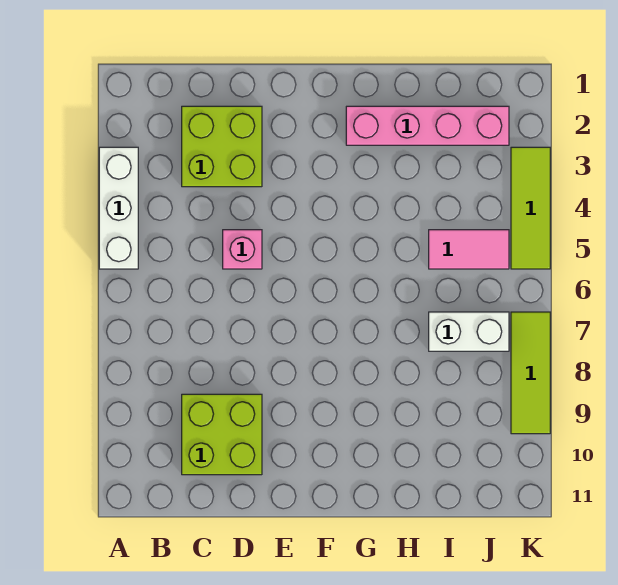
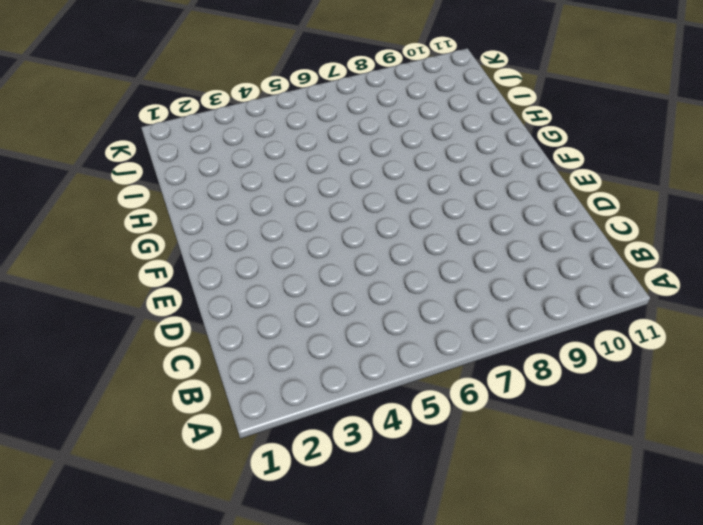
none -> white 1x3 brick [99,147,138,269]
none -> lime 2x2 brick [182,106,262,187]

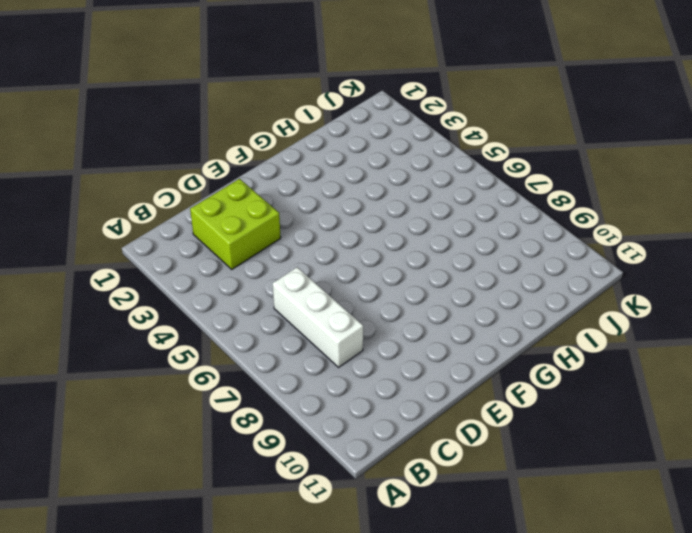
white 1x3 brick [273,267,363,367] -> white 1x3 brick moved to [99,147,138,269]
none -> lime 2x2 brick [182,394,262,475]
none -> pink 1x1 brick [223,230,262,269]

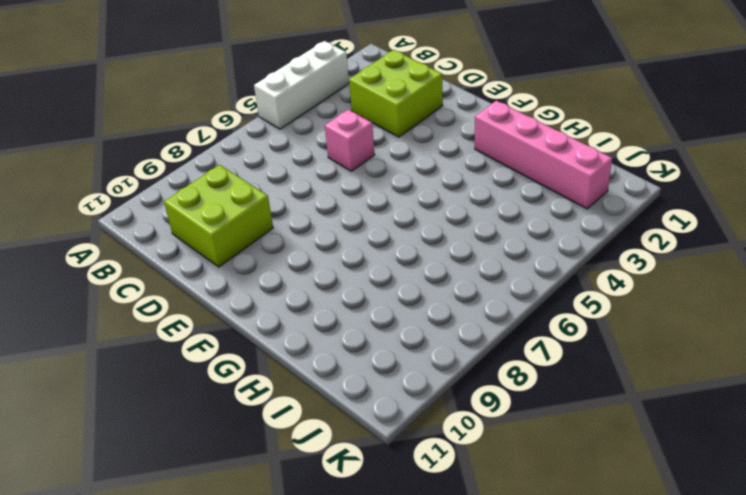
none -> pink 1x2 tile [429,230,509,269]
none -> white 1x2 brick [429,312,509,351]

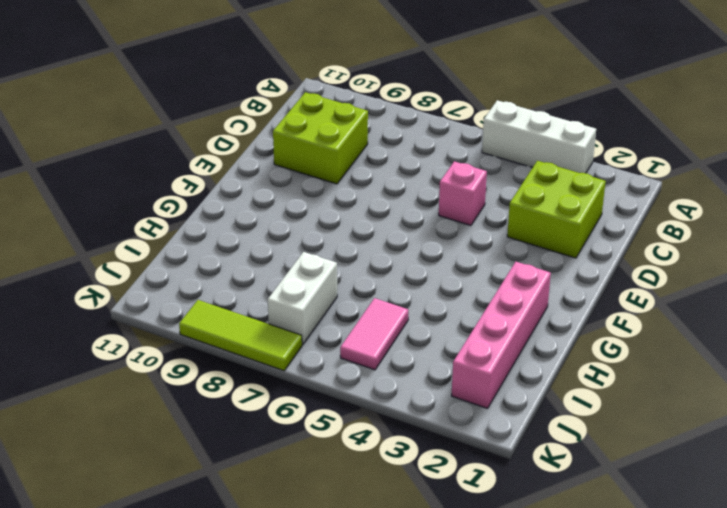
none -> lime 1x3 tile [511,147,550,269]

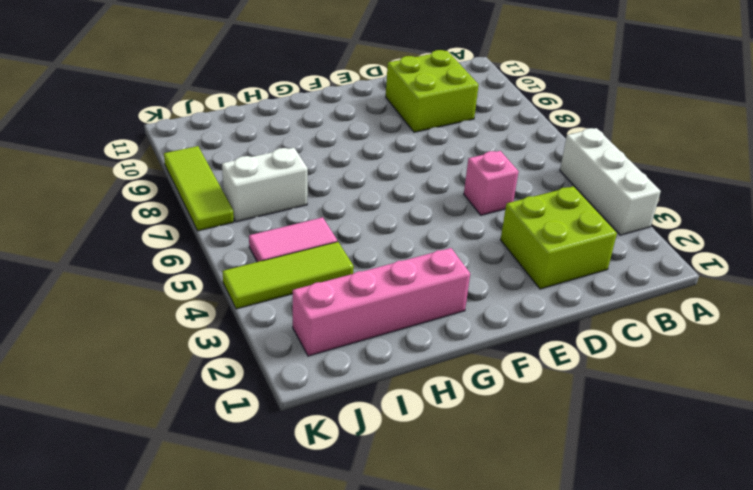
lime 1x3 tile [223,242,354,309] -> lime 1x3 tile turned to [511,147,550,269]

